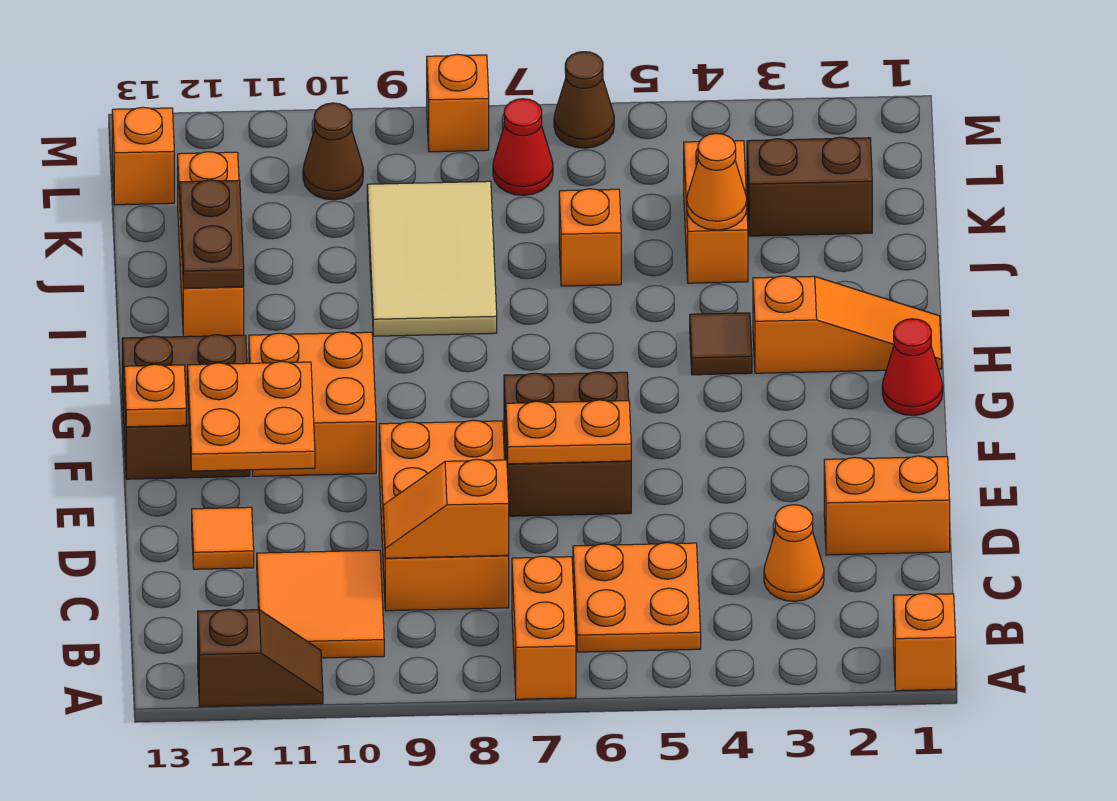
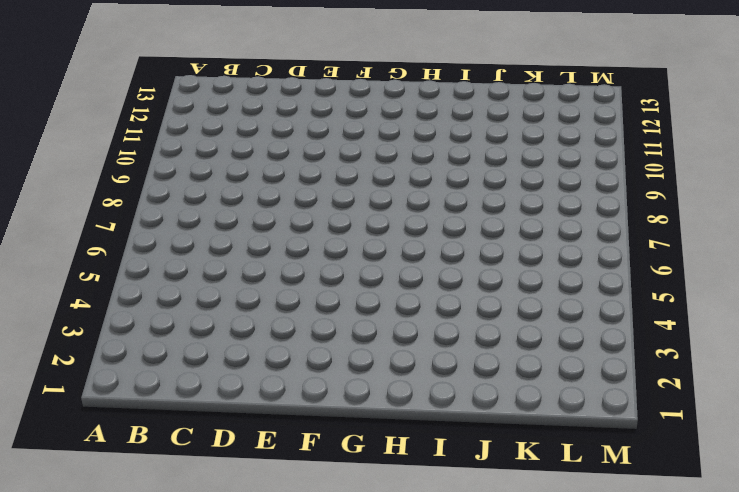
none -> orange 1x1 brick [893,593,956,691]
none -> orange 1x2 brick [512,556,576,699]
none -> brown 1x2 slope [198,609,323,706]
none -> orange 2x2 plate [573,543,701,652]

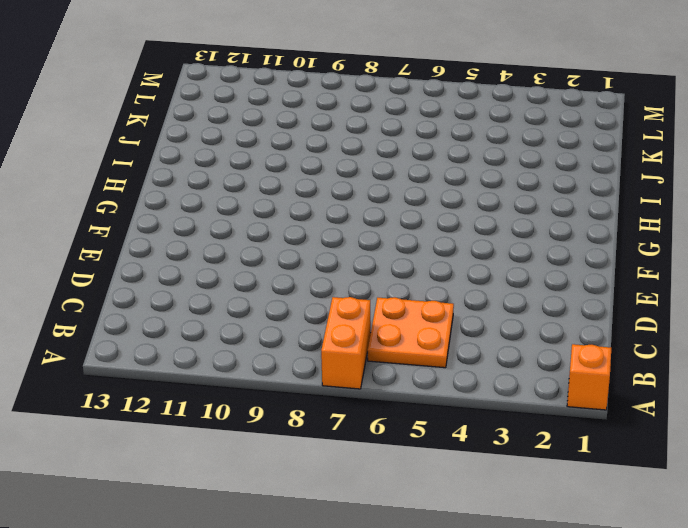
none -> brown 1x2 slope [198,609,323,706]
none -> orange 2x2 tile [257,550,384,658]
none -> orange 1x1 cone [764,505,824,601]
none -> orange 2x3 brick [379,420,509,611]

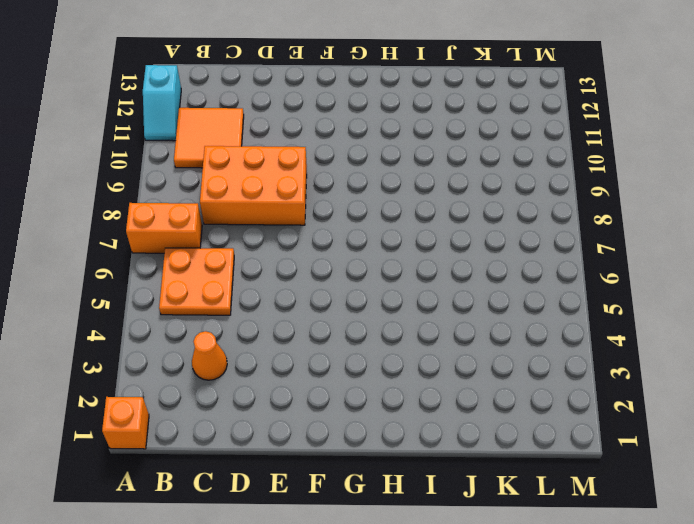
cyan 1x2 slope [143,65,181,141] -> brown 1x2 slope [198,609,323,706]
none -> orange 1x2 brick [824,456,950,555]
none -> orange 1x1 tile [192,507,254,569]
none -> brown 2x2 brick [504,372,631,516]
none -> orange 2x2 brick [249,332,376,476]

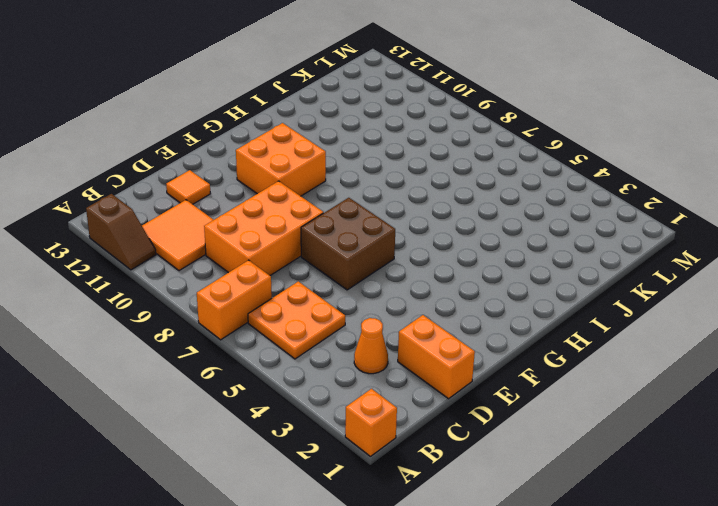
none -> brown 2x2 brick [122,335,250,479]
none -> red 1x1 cone [882,319,943,415]
none -> orange 1x3 slope [753,276,942,373]
none -> brown 1x1 tile [690,313,752,375]

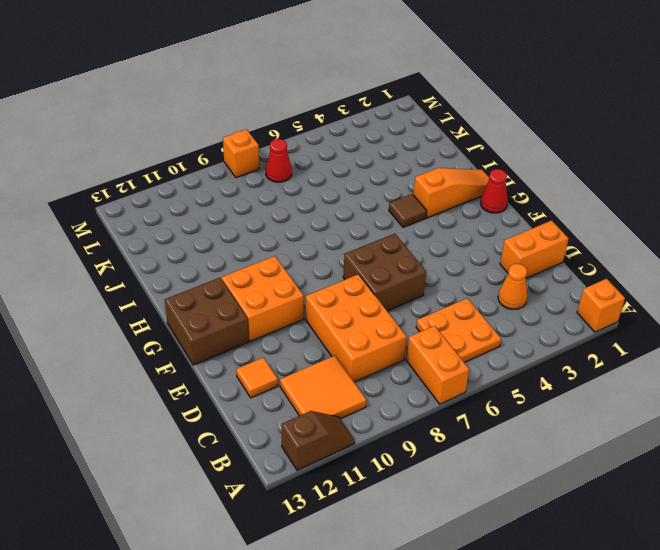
none -> tan 2x3 tile [367,181,497,336]
none -> orange 1x3 brick [178,152,244,337]
none -> orange 1x2 brick [684,141,748,283]
none -> orange 1x1 brick [559,189,621,286]

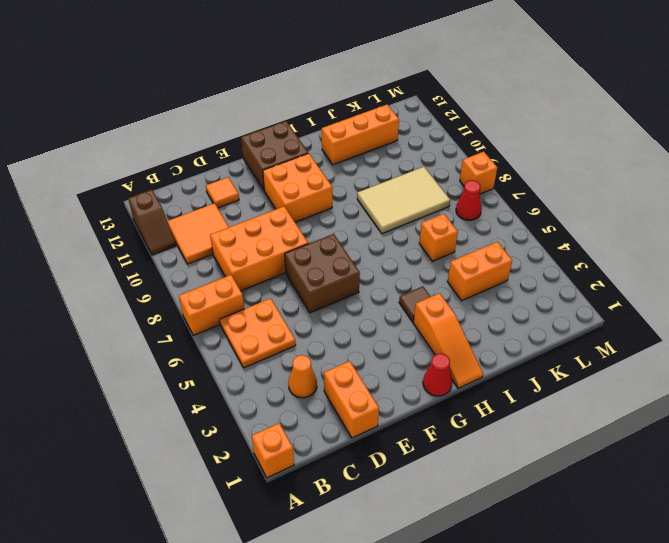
none -> brown 1x2 brick [747,137,872,236]
none -> brown 1x1 cone [303,103,363,200]
none -> orange 1x1 brick [112,107,174,205]
none -> brown 1x1 cone [554,52,614,148]

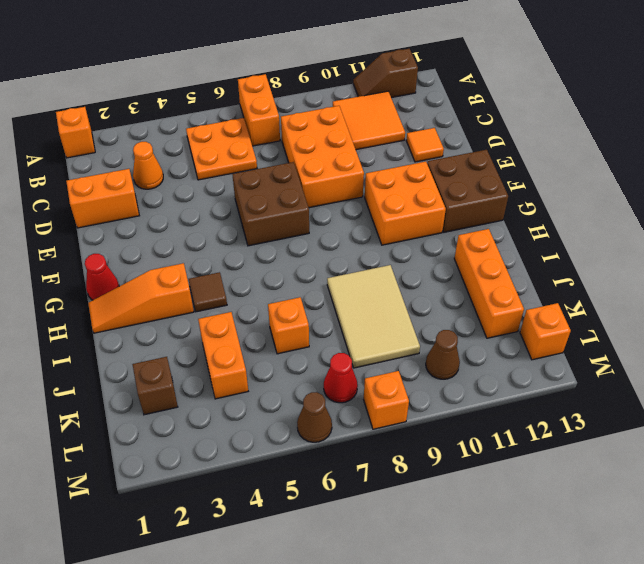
brown 1x1 brick [132,357,178,415] -> brown 1x2 brick [747,137,872,236]
none -> orange 1x2 slope [383,459,509,558]
none -> orange 1x2 plate [506,400,631,464]
none -> orange 2x2 plate [188,361,315,471]
none -> orange 1x1 plate [124,364,186,427]

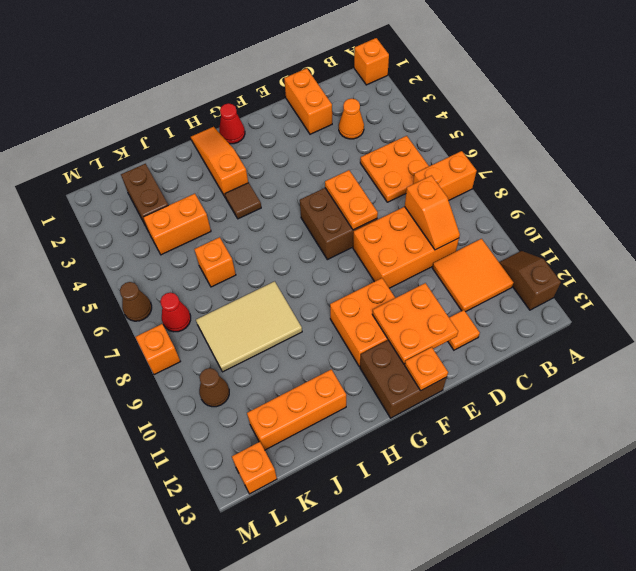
none -> brown 1x2 plate [180,180,244,288]
none -> orange 1x1 cone [687,133,747,230]

